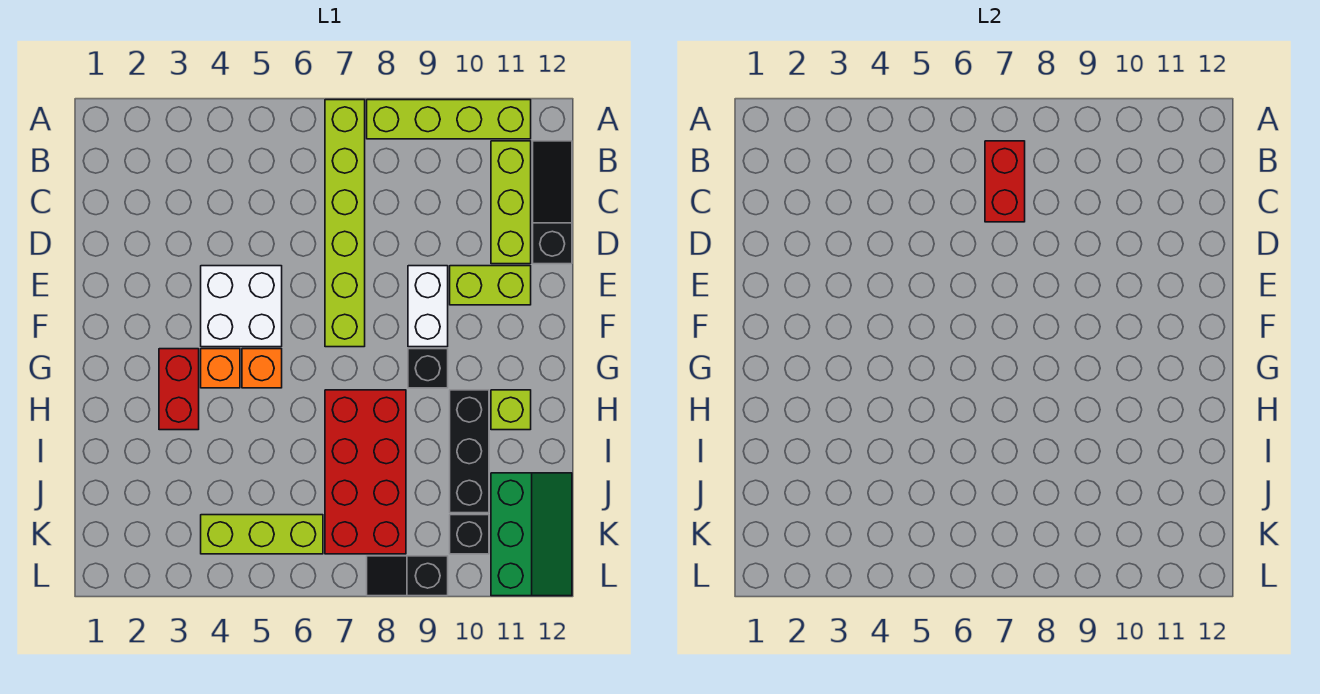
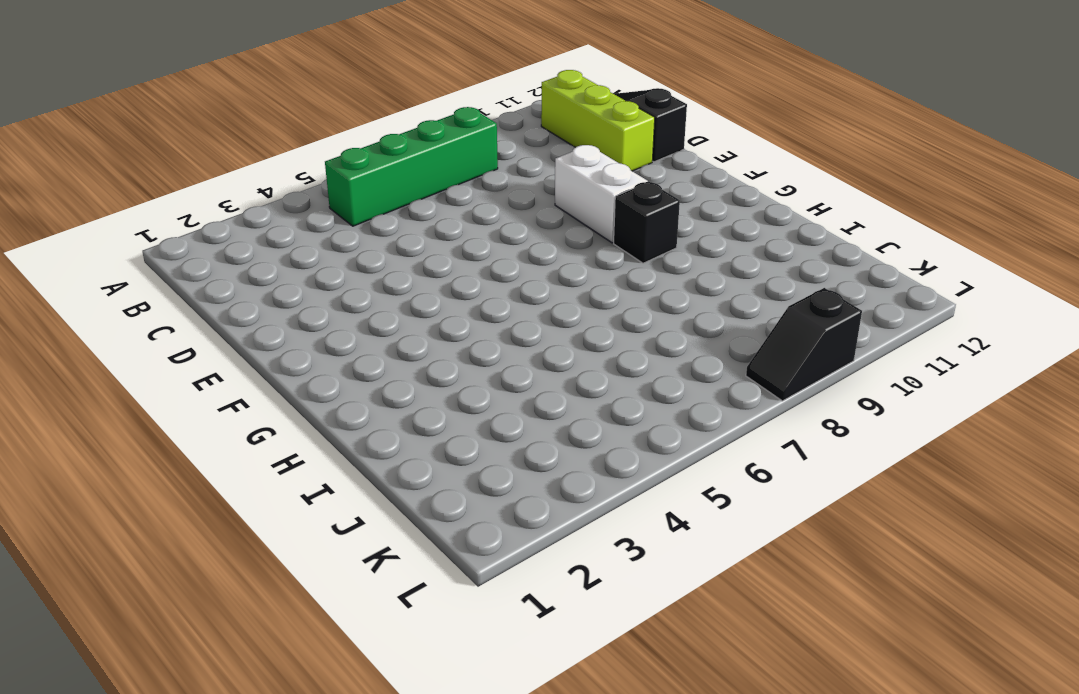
green 1x4 brick [325,107,498,226] -> lime 1x6 brick [325,100,365,347]
none -> lime 1x4 brick [367,100,531,139]
none -> white 2x2 brick [201,266,282,347]
none -> lime 1x2 brick [450,266,531,305]

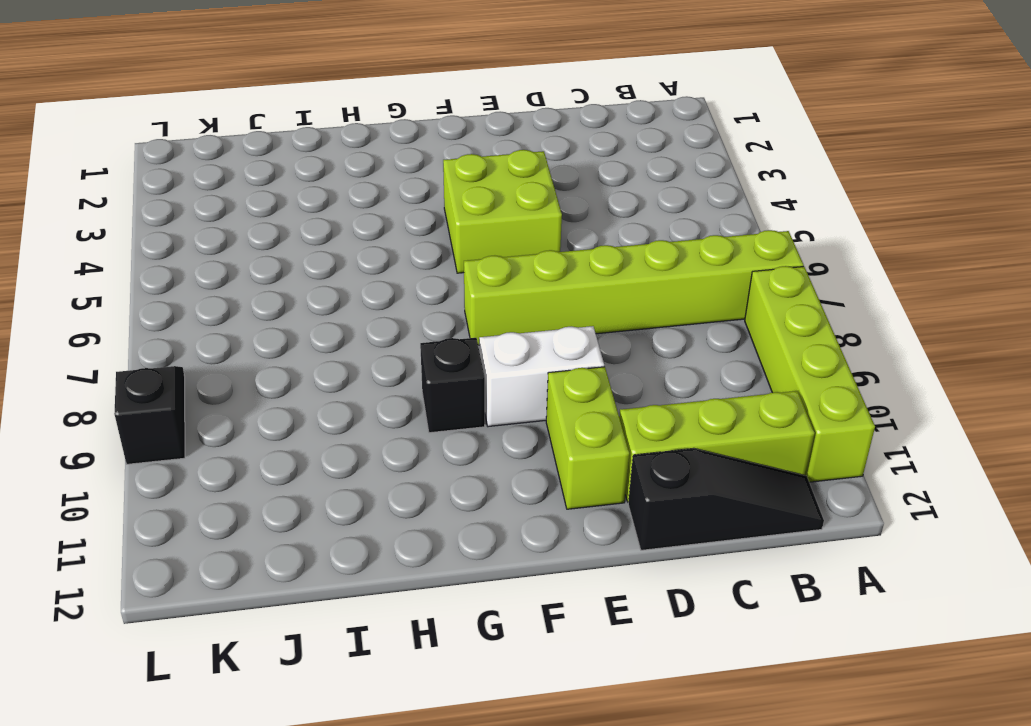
lime 2x2 brick [443,150,562,273] -> white 2x2 brick [201,266,282,347]
none -> red 1x2 brick [159,349,199,430]
none -> orange 1x1 brick [201,349,240,388]
none -> orange 1x1 brick [242,349,282,388]

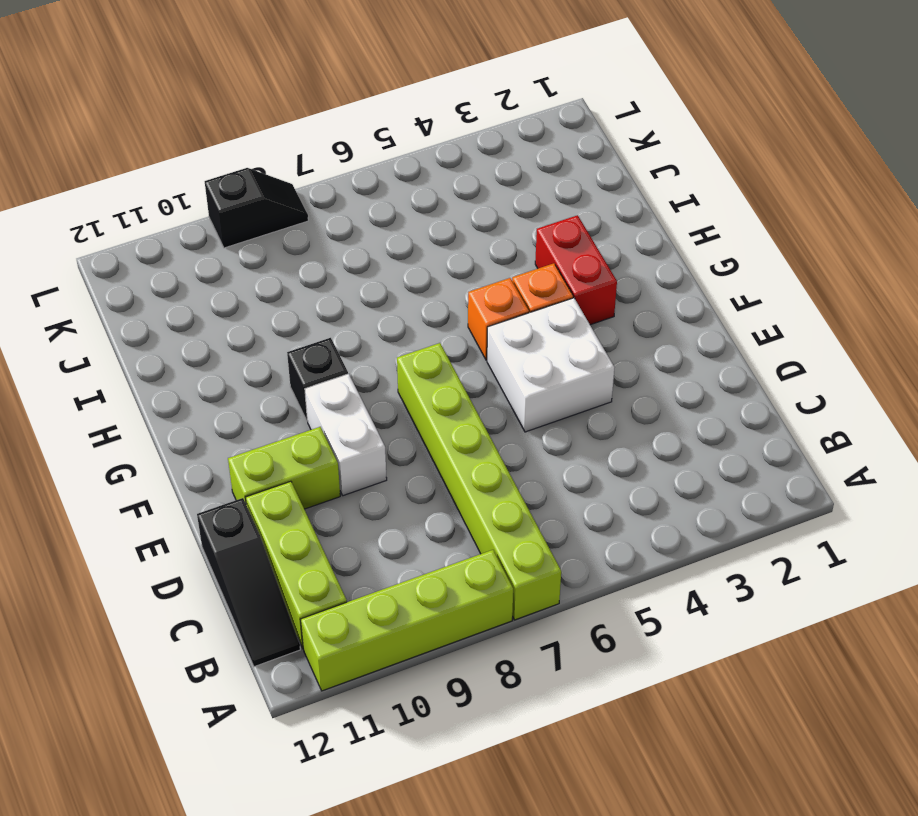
none -> red 2x4 brick [325,390,406,554]
none -> black 1x3 brick [450,390,489,513]
none -> lime 1x1 brick [491,390,531,430]

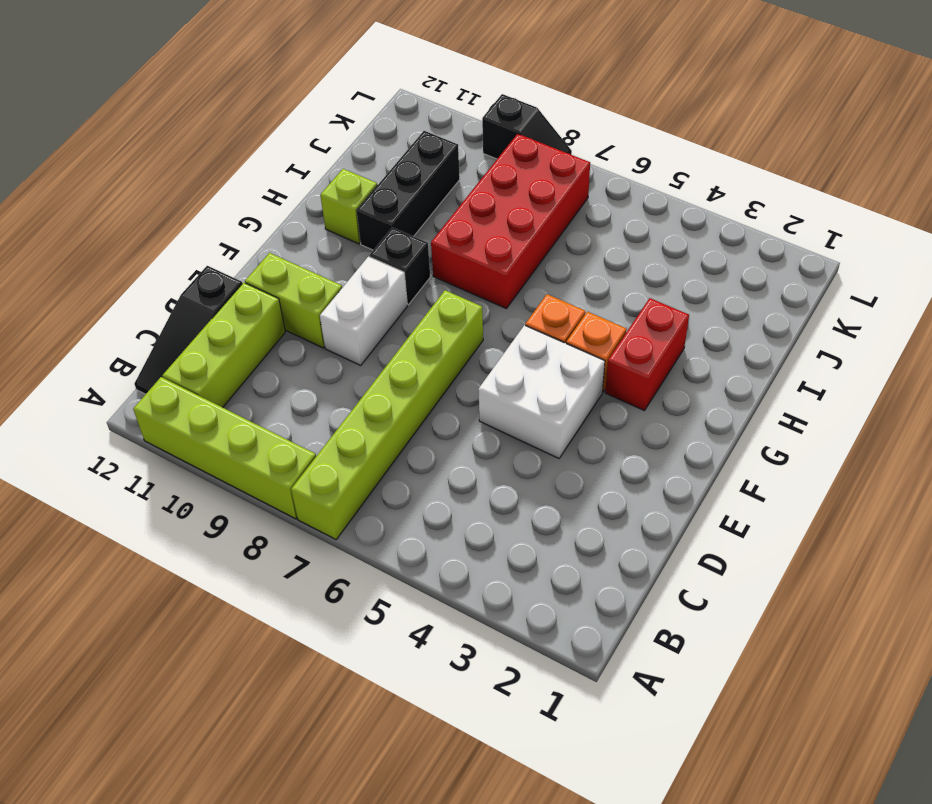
none -> green 2x3 slope [491,473,572,596]
none -> lime 1x3 brick [201,515,323,554]
none -> black 1x1 brick [450,515,489,554]

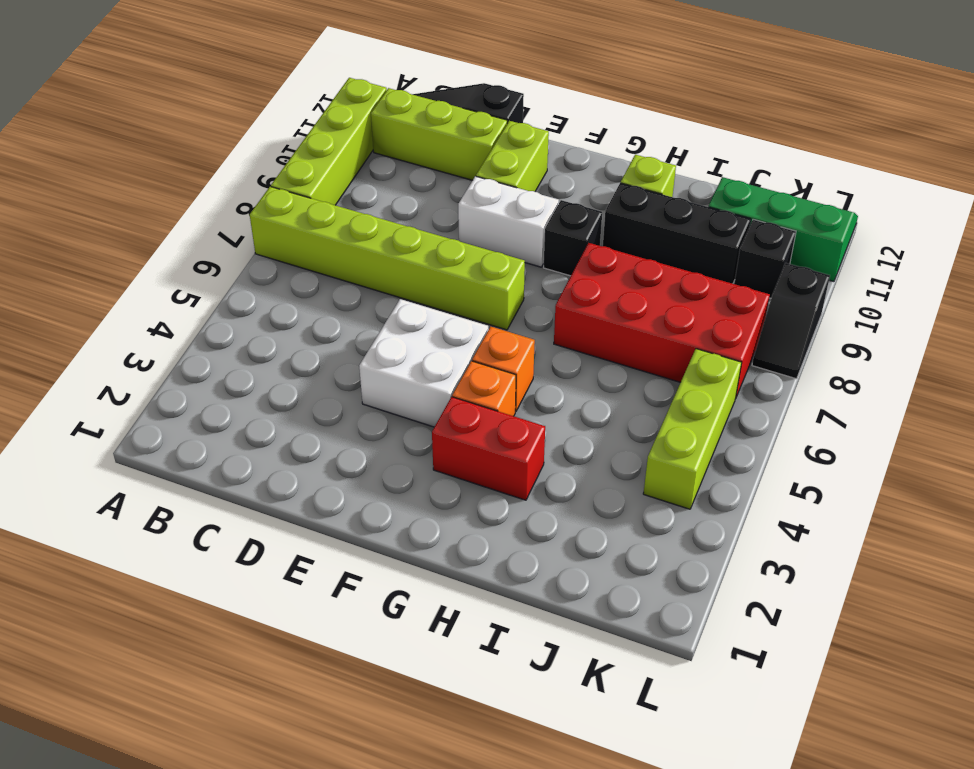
none -> red 1x2 brick [985,141,1025,222]

